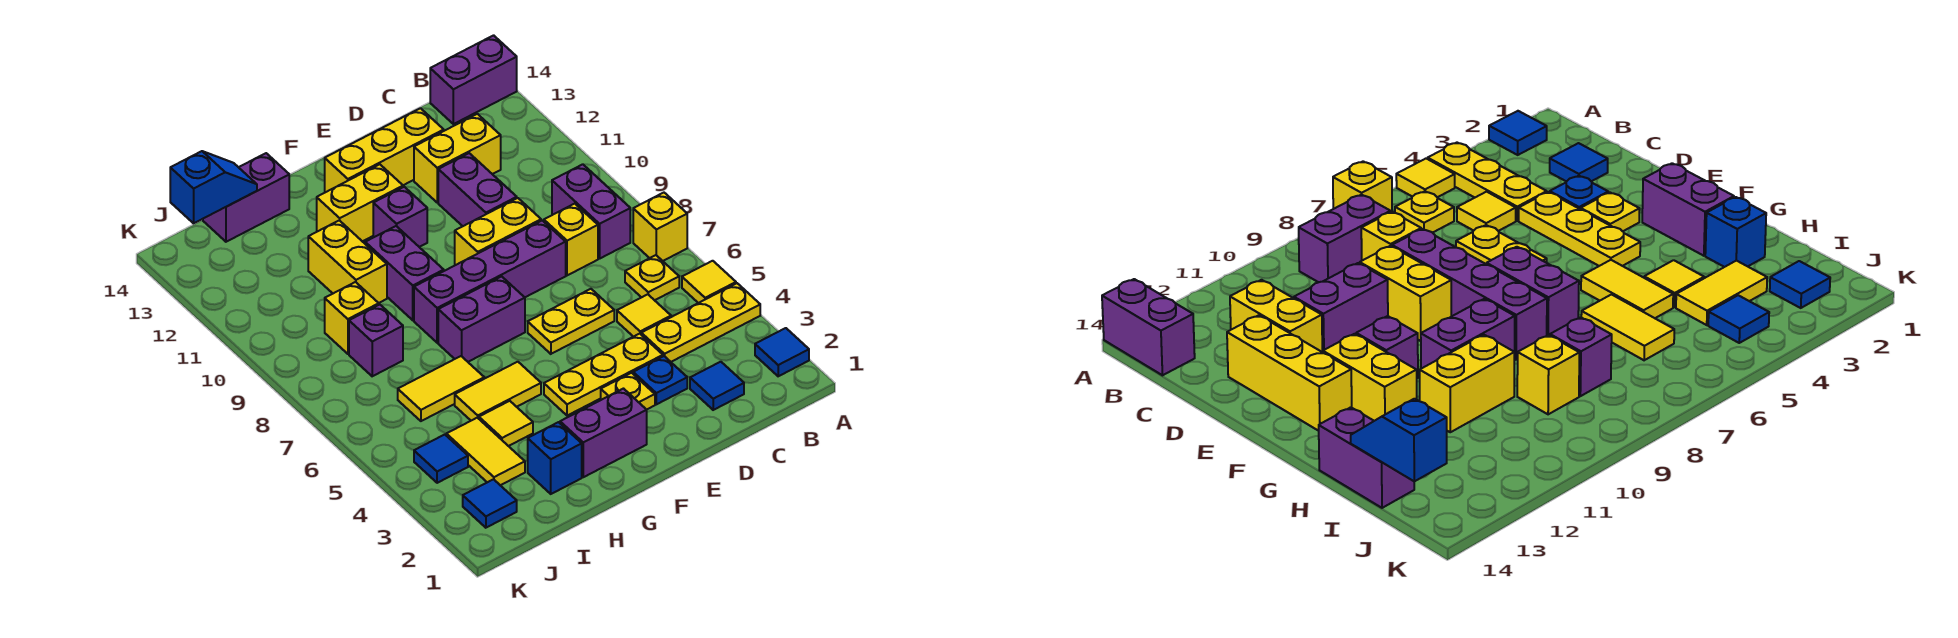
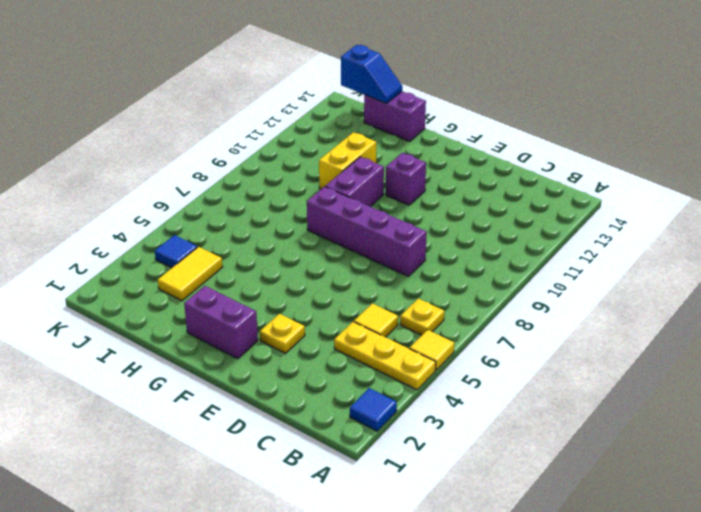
none -> yellow 1x1 brick [633,193,687,261]
none -> purple 1x2 brick [430,35,517,124]
none -> purple 1x2 brick [552,164,630,259]
none -> blue 1x1 tile [690,362,744,410]

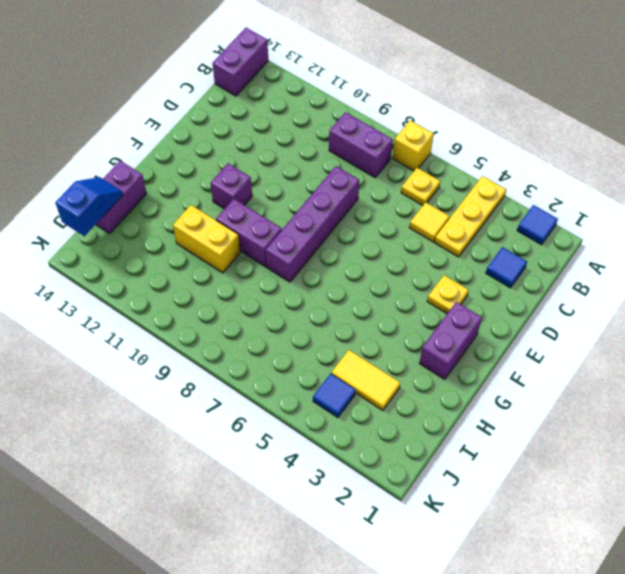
none -> yellow 1x1 tile [682,261,736,303]
none -> yellow 1x1 brick [544,204,598,275]
none -> yellow 1x2 brick [414,114,501,202]
none -> blue 1x1 plate [633,356,687,404]

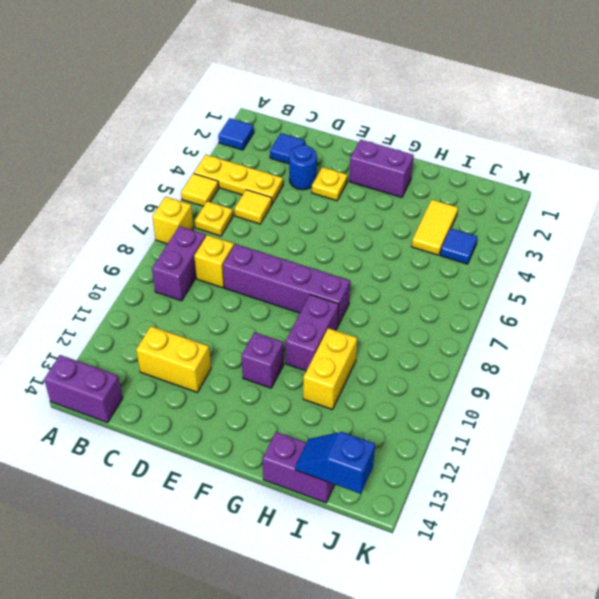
blue 1x1 round brick [289,145,317,190] -> blue 1x1 plate [633,356,687,404]
none -> yellow 1x3 plate [544,334,663,416]
none -> yellow 1x2 plate [528,289,614,354]
none -> yellow 1x2 brick [455,198,541,265]
none -> purple 1x2 brick [438,153,517,226]

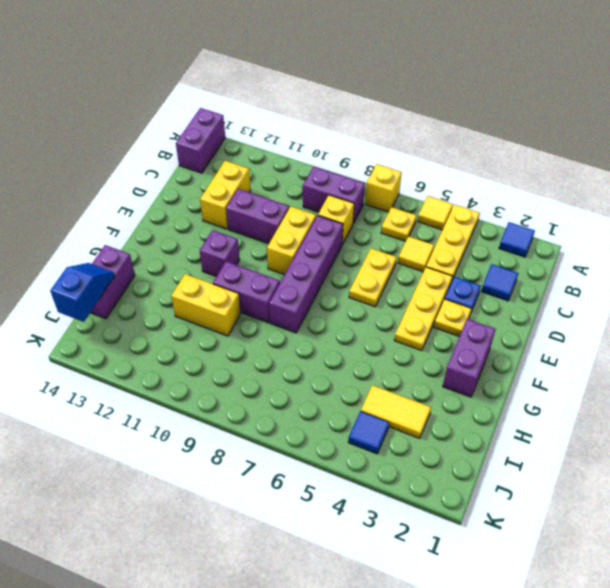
none -> yellow 1x3 brick [325,108,444,192]
none -> purple 1x2 brick [438,276,525,362]
none -> yellow 1x2 brick [317,164,403,241]
none -> yellow 1x2 tile [455,362,541,421]

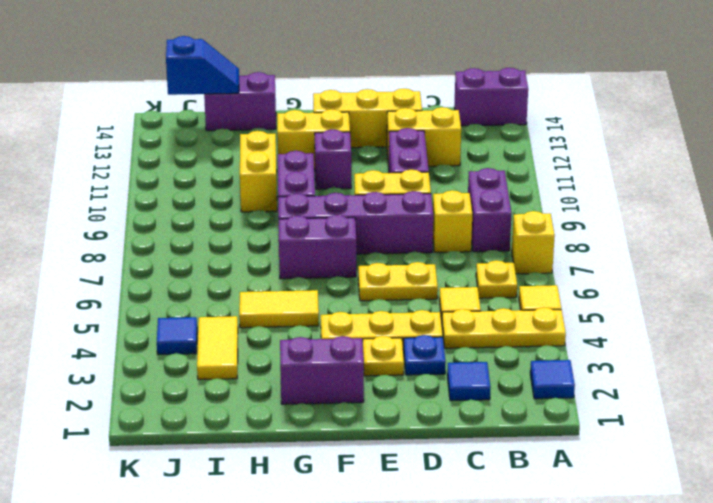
none -> blue 1x1 brick [528,422,582,494]
none -> yellow 1x1 tile [479,401,533,446]
none -> yellow 1x2 tile [398,356,484,421]
none -> purple 1x1 brick [349,305,403,376]

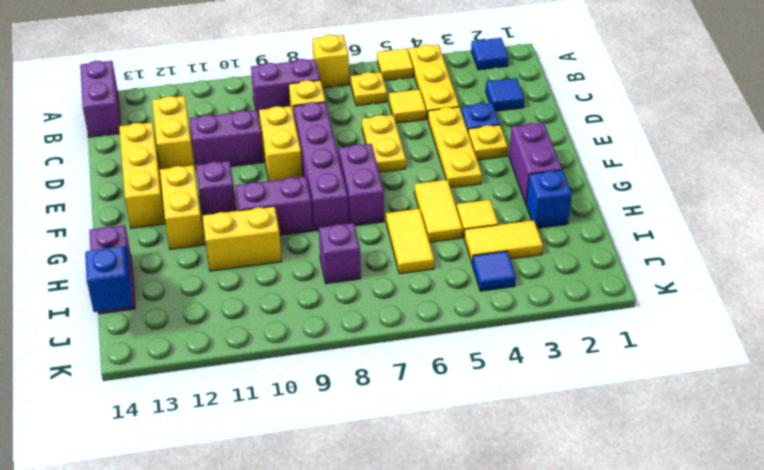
none -> yellow 1x1 brick [325,282,379,354]
none -> blue 1x1 tile [463,479,517,528]

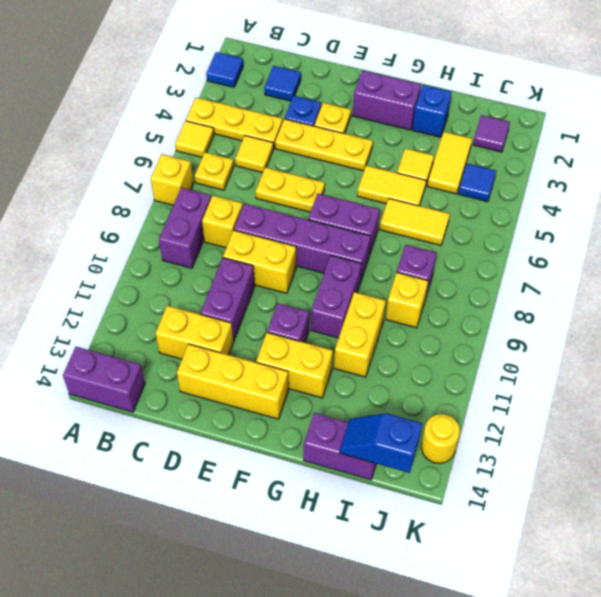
purple 1x1 tile [473,115,510,152] -> blue 1x1 tile [463,479,517,528]
yellow 1x1 round brick [421,414,460,463] -> none

